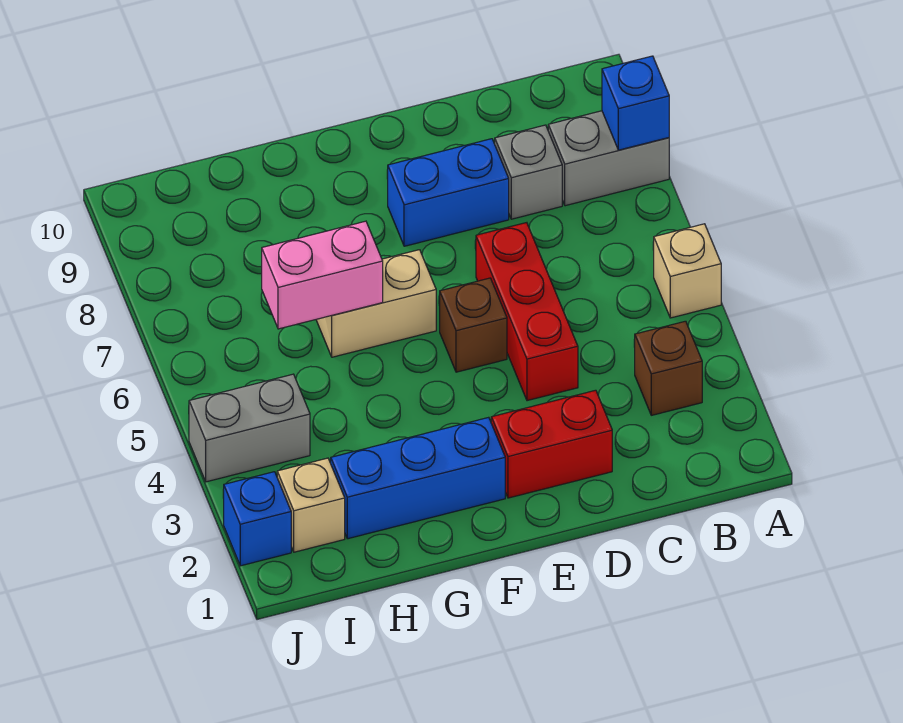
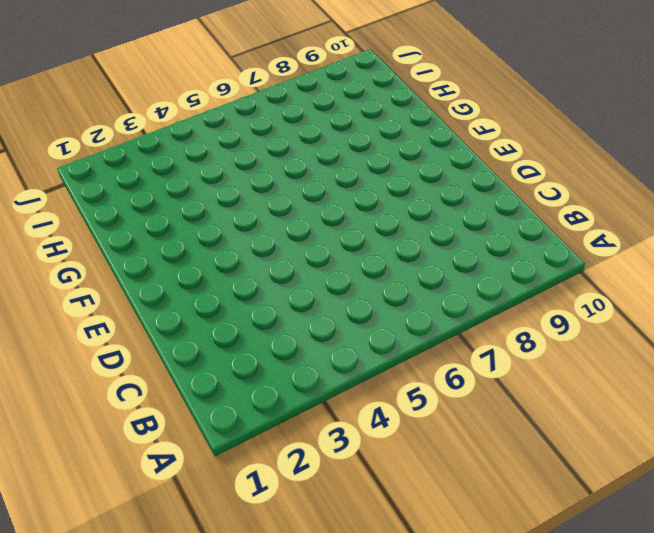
none -> tan 1x1 brick [653,224,721,318]
none -> grey 1x2 brick [548,111,669,206]
none -> brown 1x1 brick [634,321,702,415]

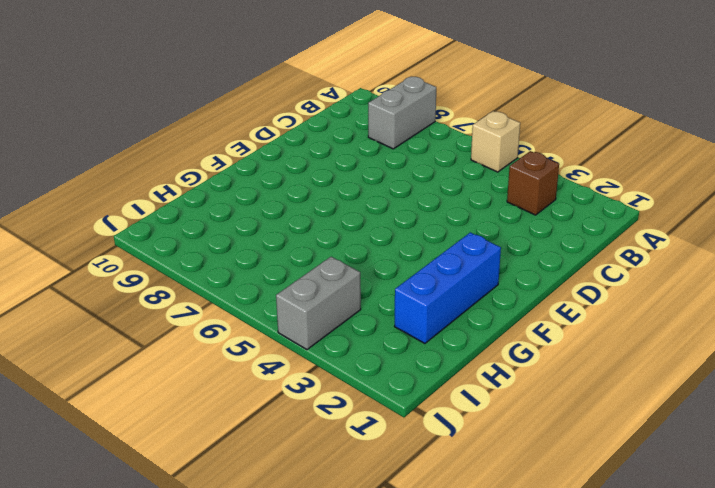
none -> grey 1x1 brick [495,125,562,219]
none -> red 1x2 brick [491,390,612,498]
none -> red 1x3 brick [476,223,578,401]

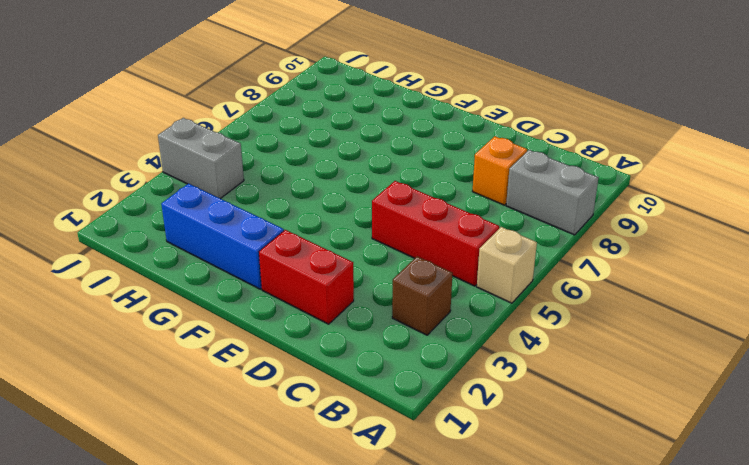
red 1x3 brick [372,181,499,286] -> red 1x3 brick turned to [476,223,578,401]
orange 1x1 brick [472,136,527,205] -> grey 1x1 brick [495,125,562,219]
none -> blue 1x2 brick [388,139,509,246]
none -> brown 1x1 brick [440,278,507,372]
none -> tan 1x2 brick [316,250,436,357]

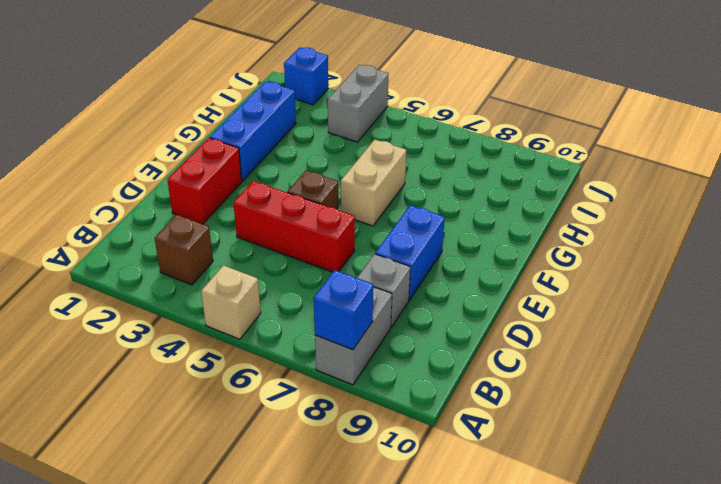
none -> tan 1x1 brick [277,458,345,552]
none -> pink 1x2 brick [262,221,383,329]

